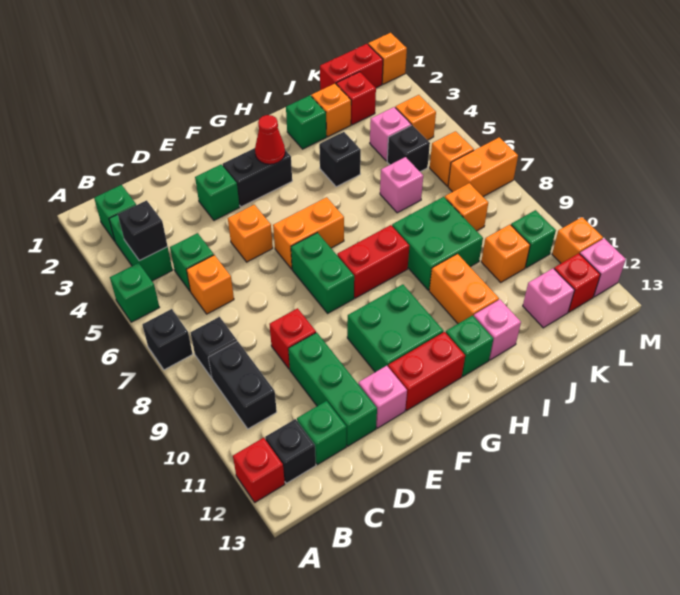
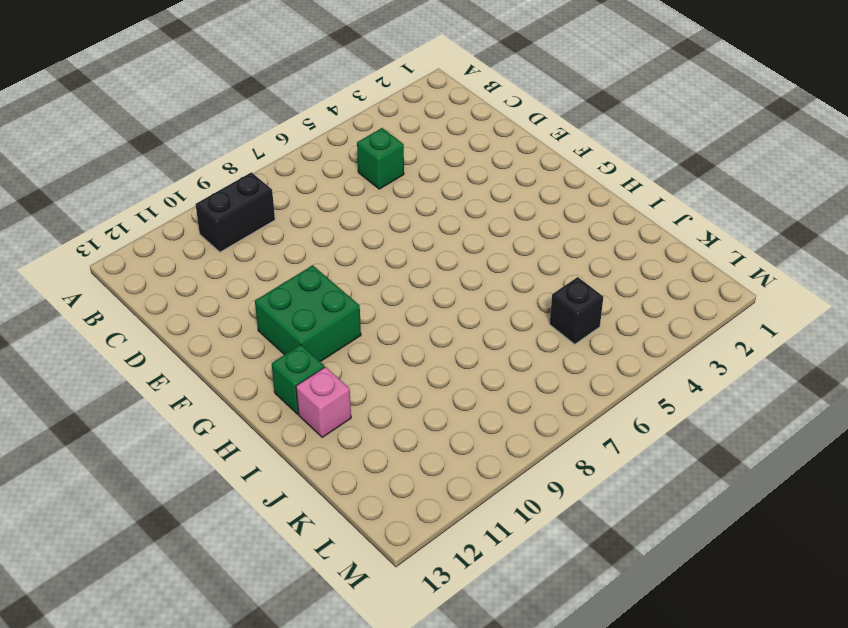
none -> green 1x1 brick [110,263,159,322]
none -> black 1x1 brick [142,309,193,370]
none -> red 1x1 brick [233,438,285,502]
none -> green 1x1 brick [94,185,136,241]

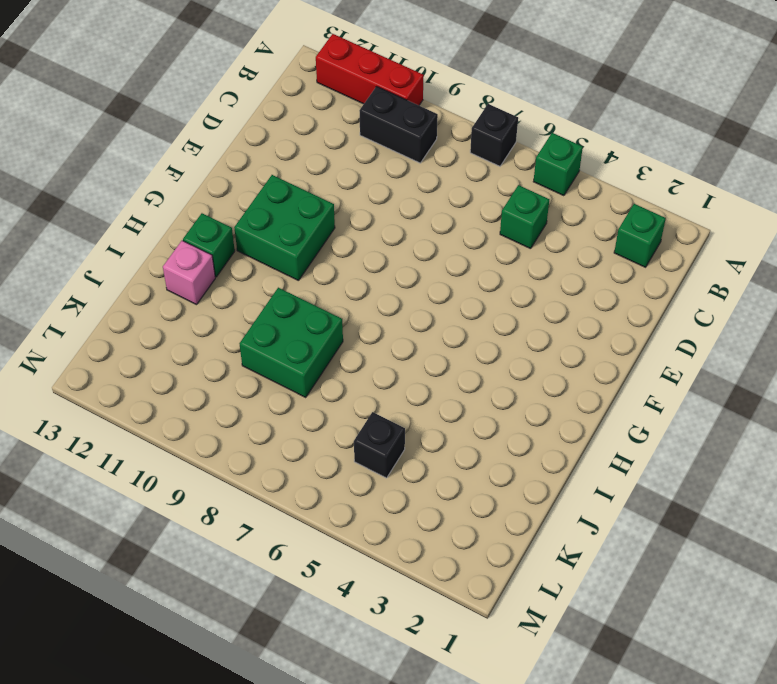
red 1x3 brick [316,34,424,105] -> red 1x1 brick [233,438,285,502]
none -> green 1x2 brick [109,214,172,281]
none -> black 1x1 brick [191,317,237,378]
none -> black 1x1 brick [265,419,316,483]
none -> orange 1x1 brick [187,255,234,314]

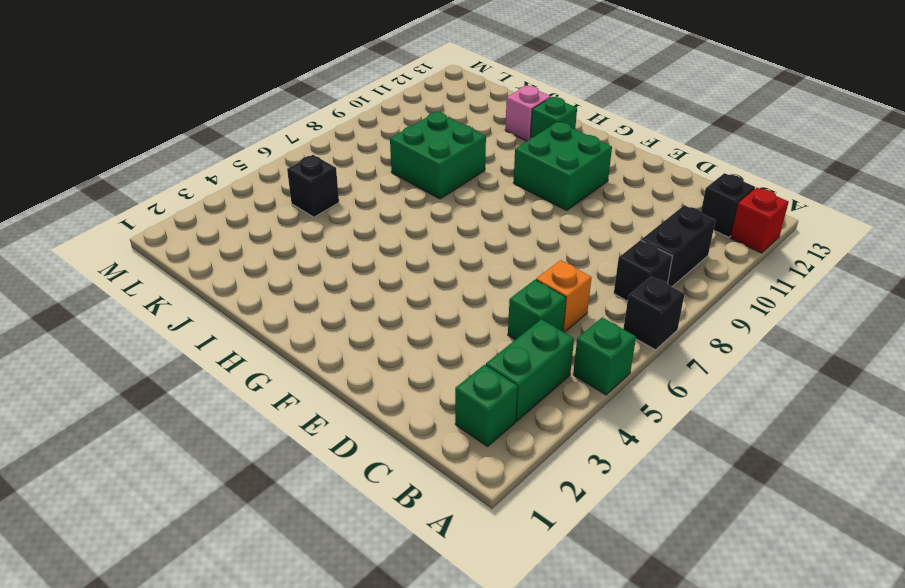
none -> green 1x1 brick [297,401,346,465]
none -> red 1x1 brick [269,308,316,369]
none -> green 1x3 brick [288,333,377,446]
none -> green 1x1 brick [195,165,240,220]

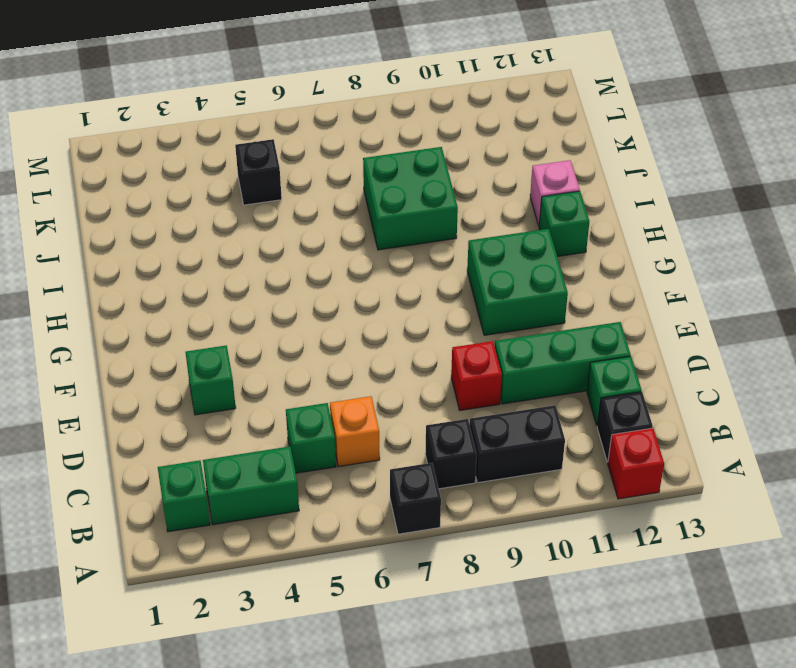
none -> green 1x1 brick [110,263,159,322]
none -> orange 1x1 brick [228,205,273,262]
none -> pink 1x1 brick [358,366,407,428]
none -> black 1x2 brick [223,148,292,207]

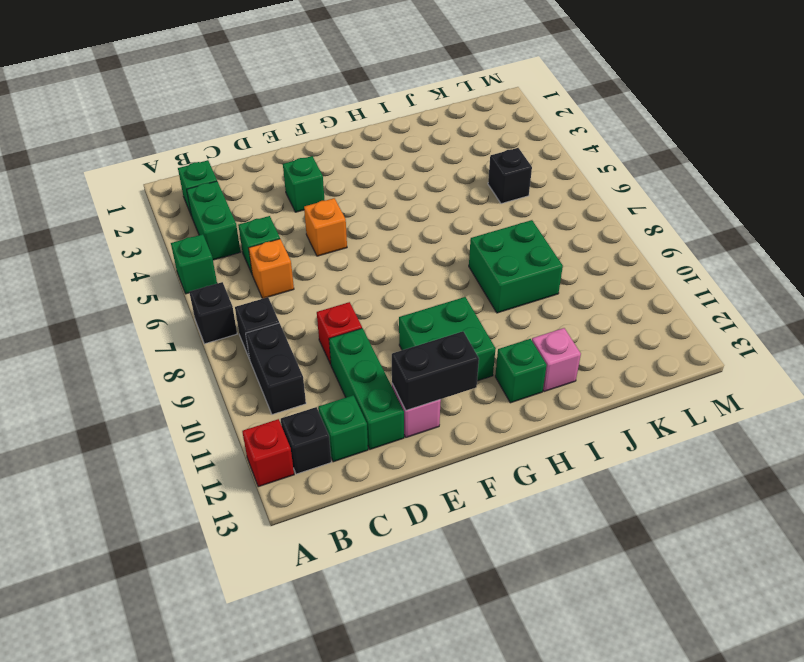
black 1x2 brick [392,331,479,410] -> black 1x2 brick moved to [223,148,292,207]
none -> orange 1x2 brick [273,197,344,269]
none -> green 1x2 brick [291,233,354,313]
none -> red 1x2 brick [388,332,465,411]
none -> red 1x2 brick [337,225,409,298]

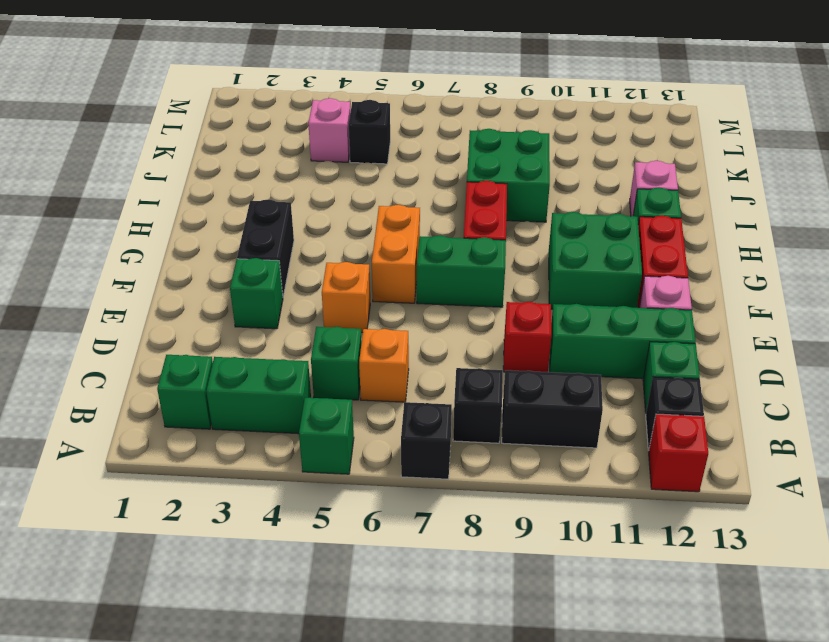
none -> green 1x1 brick [286,95,326,149]
none -> black 1x1 brick [319,132,361,187]
none -> orange 1x2 brick [429,254,499,324]
none -> orange 1x1 brick [311,84,351,137]

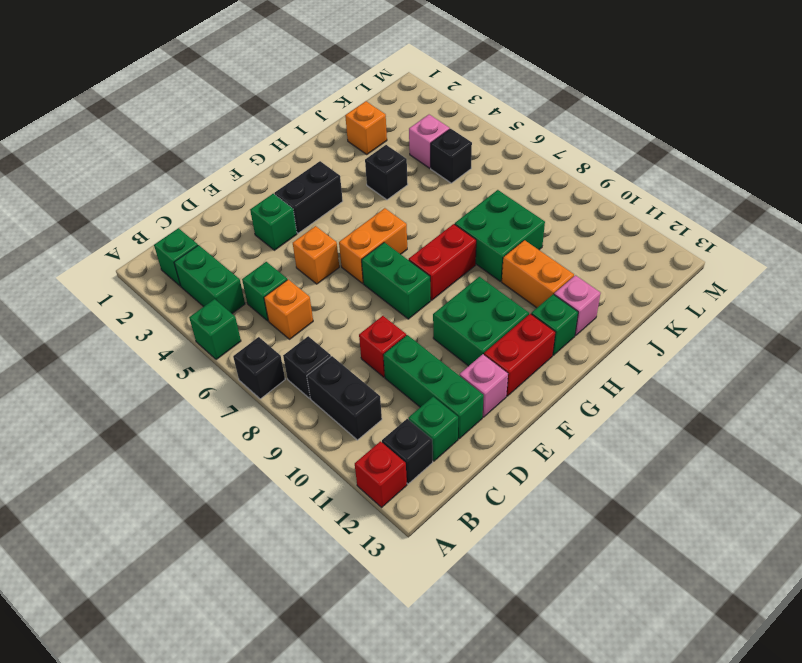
none -> green 1x1 brick [286,95,326,149]
none -> pink 1x1 brick [380,157,423,213]
none -> red 1x2 brick [320,44,383,90]
none -> red 1x1 brick [336,72,376,125]

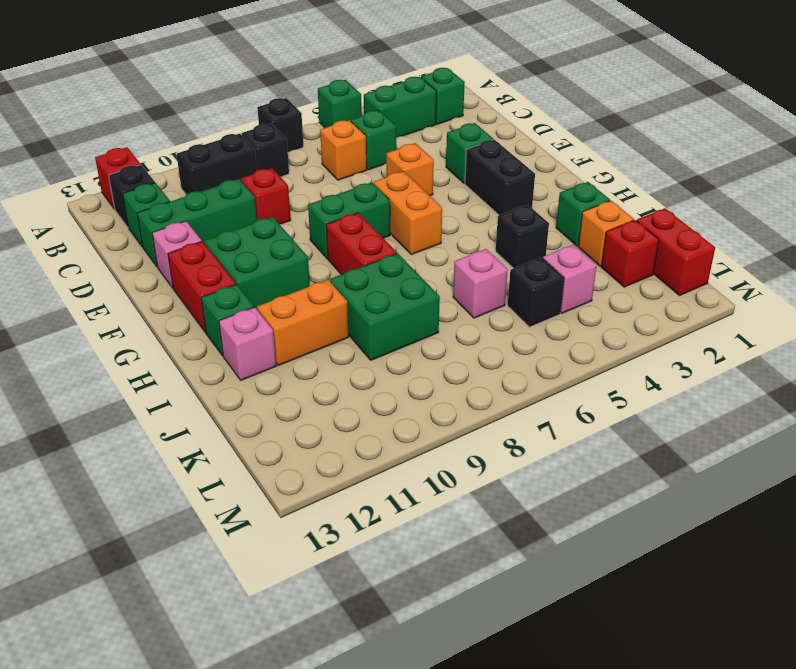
none -> orange 1x1 brick [445,183,488,231]
none -> orange 1x1 brick [481,225,530,282]
none -> pink 1x1 brick [523,268,574,328]
none -> orange 1x1 brick [395,95,436,140]

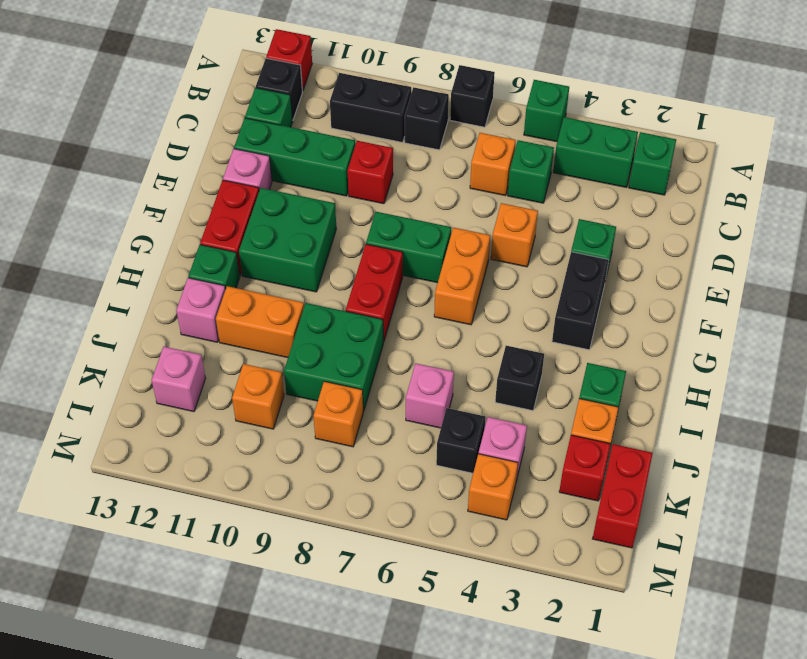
none -> orange 1x1 brick [430,131,474,186]
none -> orange 1x2 brick [448,137,518,197]
none -> green 1x1 brick [511,210,556,268]
none -> red 1x1 brick [554,253,600,312]

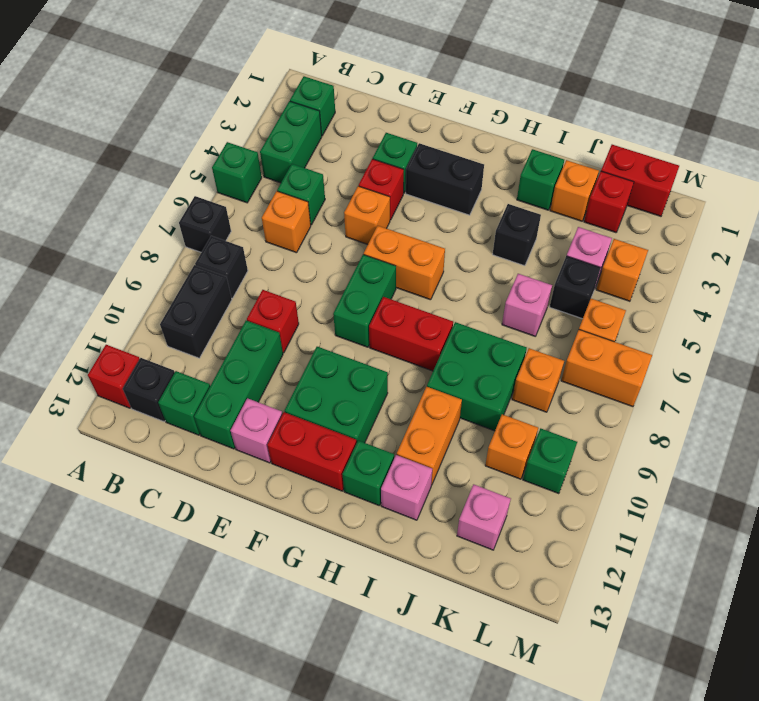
red 1x1 brick [359,159,404,220] -> red 1x1 brick moved to [554,253,600,312]
none -> orange 1x1 brick [368,33,407,84]
none -> orange 1x1 brick [552,217,603,263]
none -> pink 1x1 brick [580,238,626,297]
none -> black 1x1 brick [118,200,168,261]

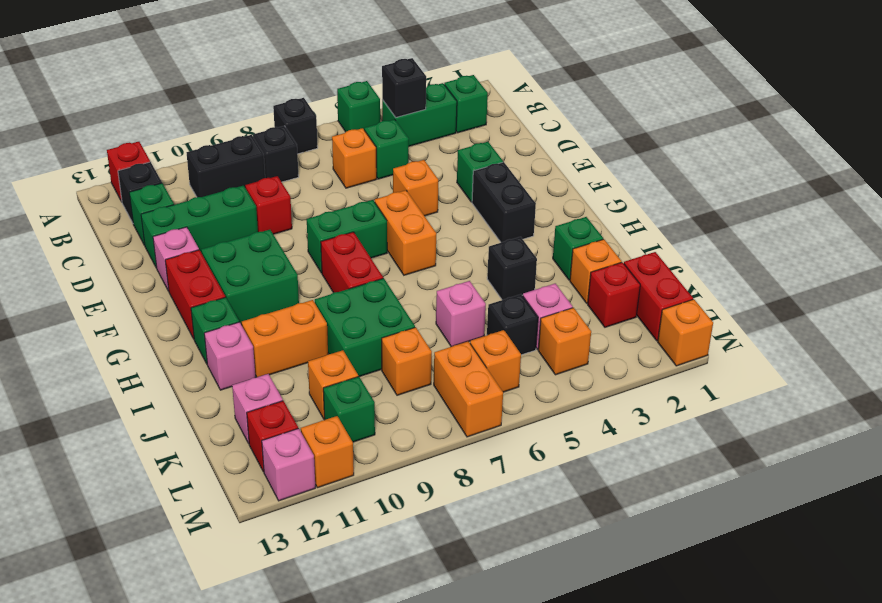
none -> red 1x1 cone [255,115,285,164]

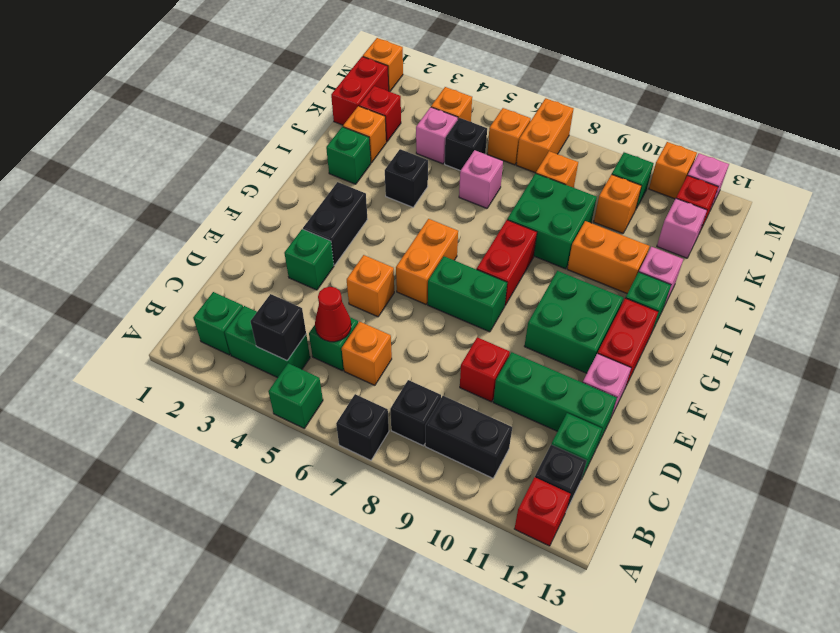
red 1x1 cone [315,287,351,342] -> red 1x1 cone moved to [255,115,285,164]

